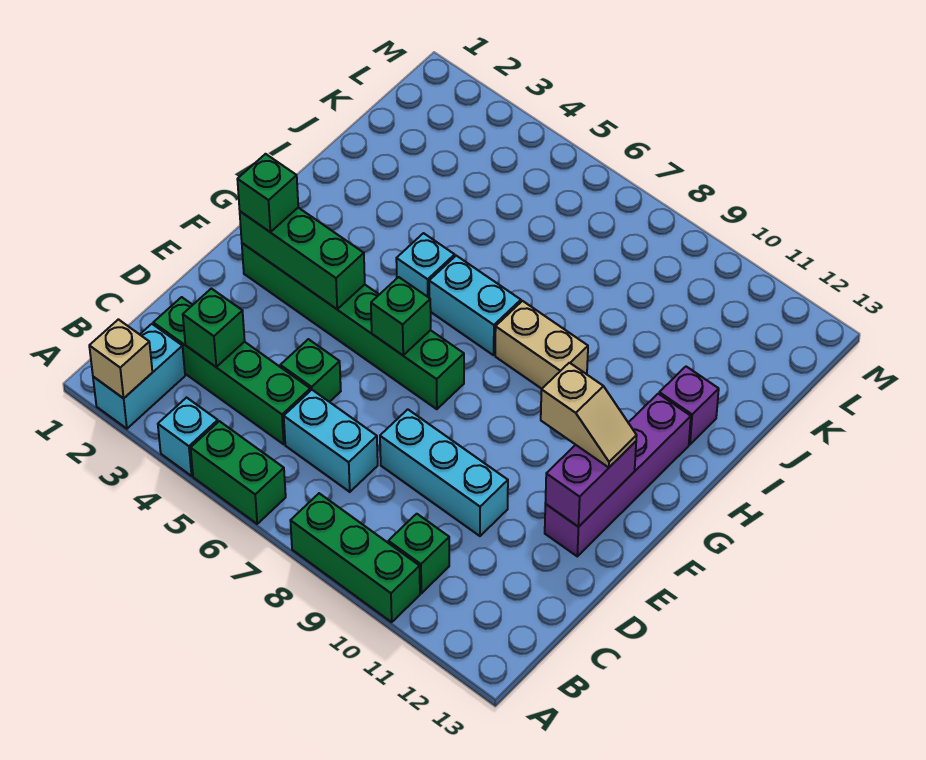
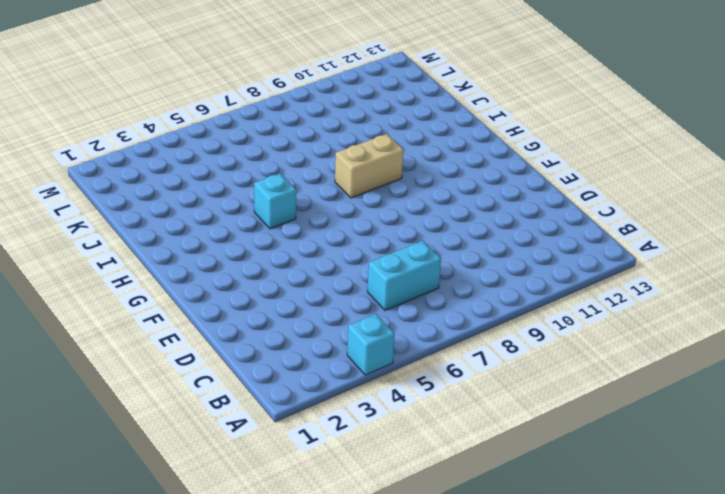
none -> cyan 1x2 brick [93,324,185,429]
none -> green 1x2 brick [191,421,286,524]
none -> green 1x3 brick [290,493,420,622]

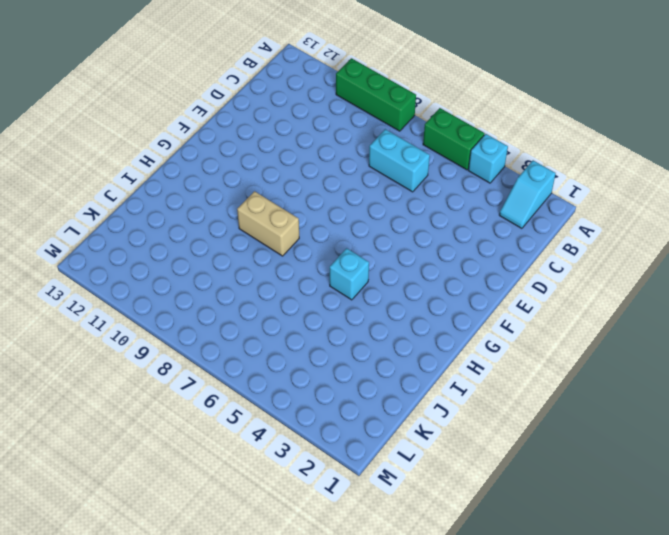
cyan 1x2 slope [499,160,556,229] -> cyan 1x2 brick [93,324,185,429]
none -> green 1x1 brick [388,514,449,593]
none -> green 1x4 brick [153,297,310,444]
none -> green 1x1 brick [280,339,341,402]

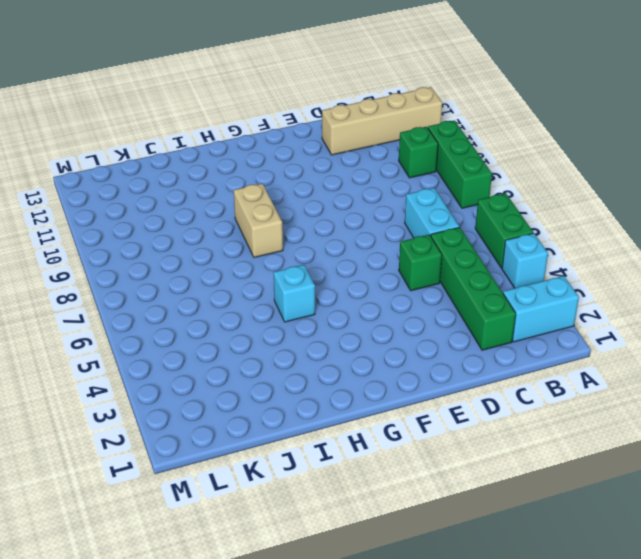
tan 1x4 brick [322,87,442,155] -> none
none -> cyan 1x3 brick [380,409,508,536]
none -> purple 1x4 brick [545,394,691,556]
none -> green 1x6 brick [242,243,464,409]

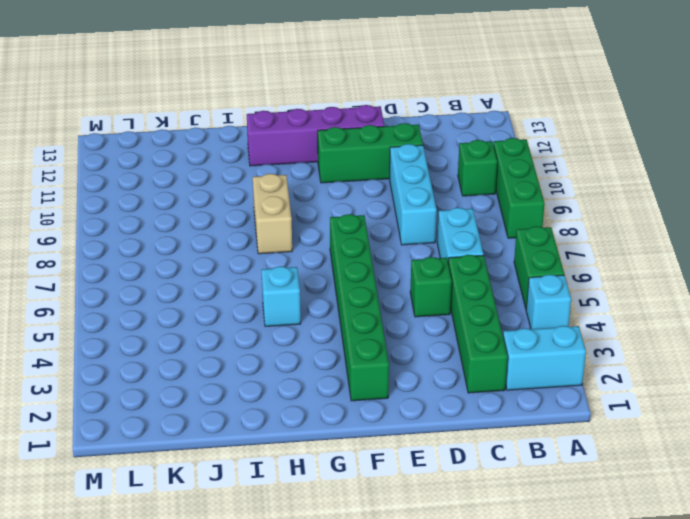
green 1x3 brick [318,123,423,183] -> green 1x3 brick turned to [240,208,365,309]
none -> cyan 1x2 brick [429,256,521,355]
none -> purple 1x1 brick [659,367,719,444]
none -> tan 1x1 brick [89,319,152,398]

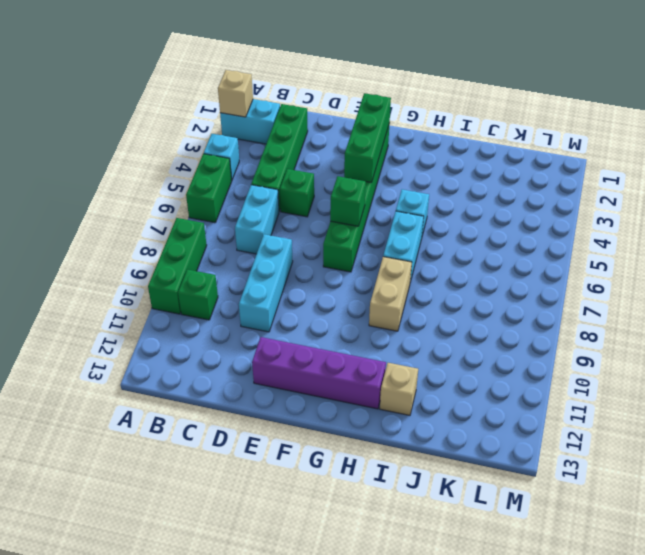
tan 1x1 brick [380,363,418,415] -> purple 1x1 brick [659,367,719,444]
none -> green 1x1 brick [183,289,245,367]
none -> purple 1x2 brick [545,442,636,527]
none -> green 1x1 brick [237,154,298,232]

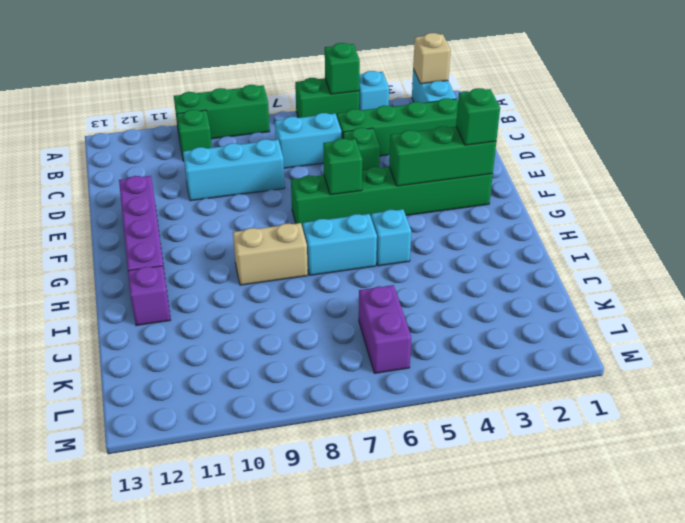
green 1x1 brick [325,43,360,94] -> green 1x1 brick moved to [183,289,245,367]
purple 1x2 brick [359,285,411,373] -> purple 1x2 brick moved to [545,442,636,527]
none -> tan 1x2 slope [541,363,637,468]

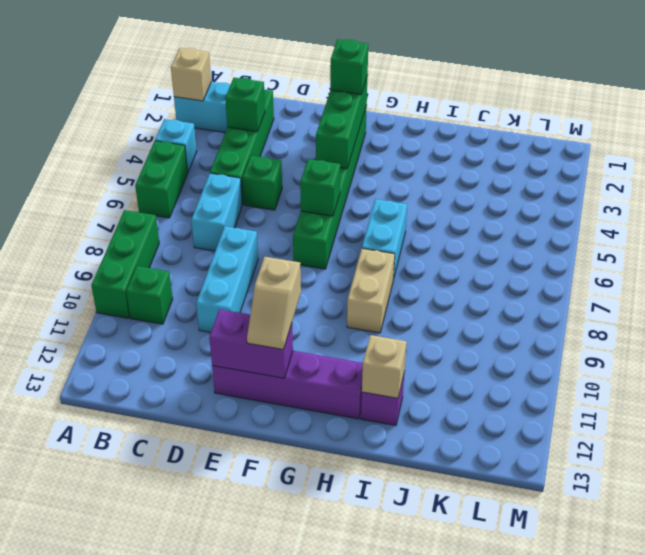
tan 1x1 brick [362,335,407,398] -> none
none -> cyan 1x1 brick [396,233,455,297]

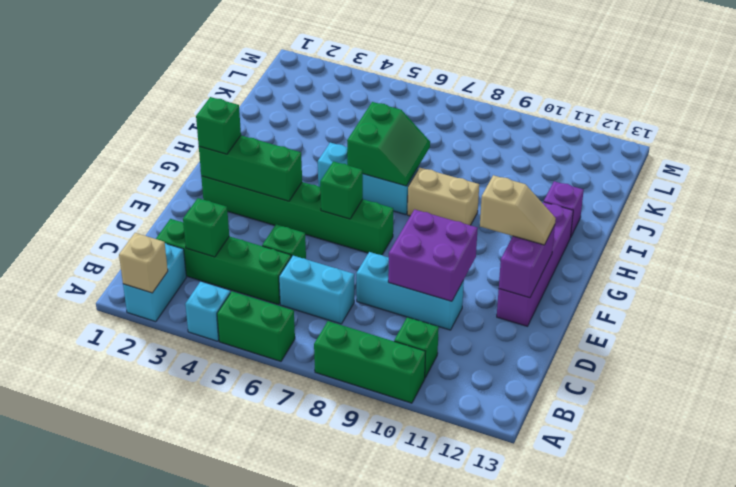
purple 2x2 brick [388,209,478,301] -> none
green 2x2 slope [347,102,430,186] -> none

